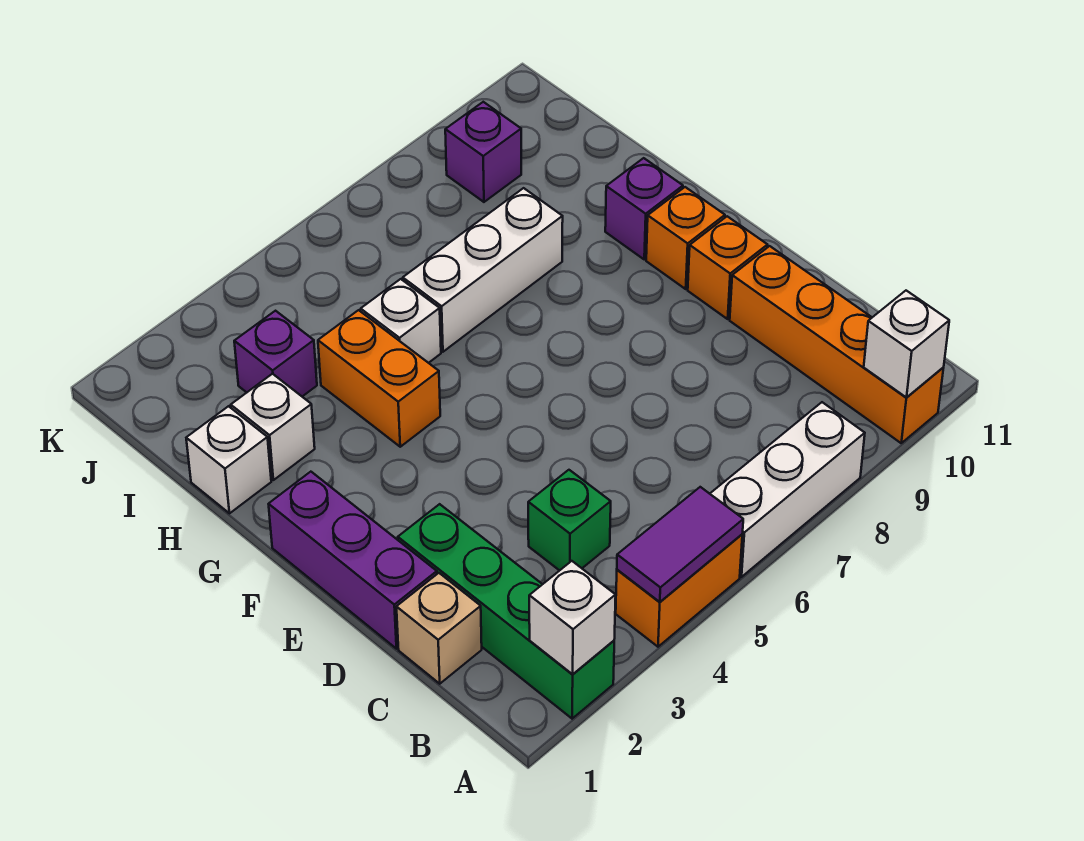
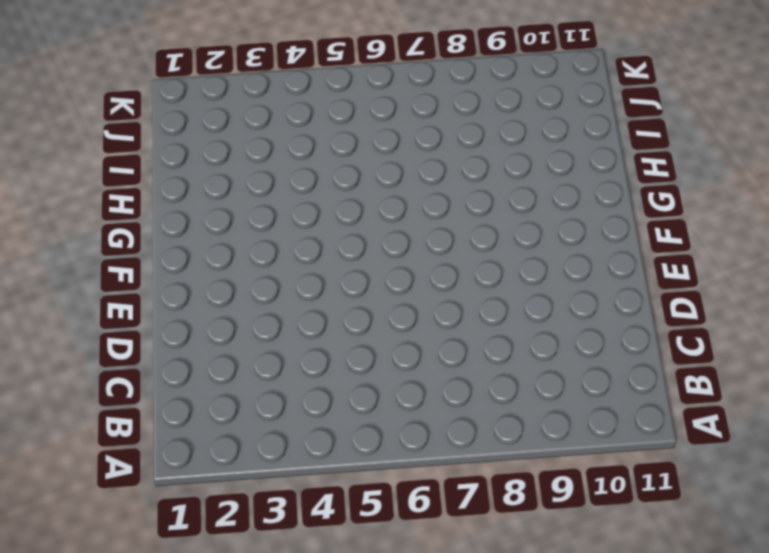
none -> green 1x4 brick [398,504,614,719]
none -> orange 1x2 brick [616,535,742,647]
none -> white 1x3 brick [710,402,865,577]

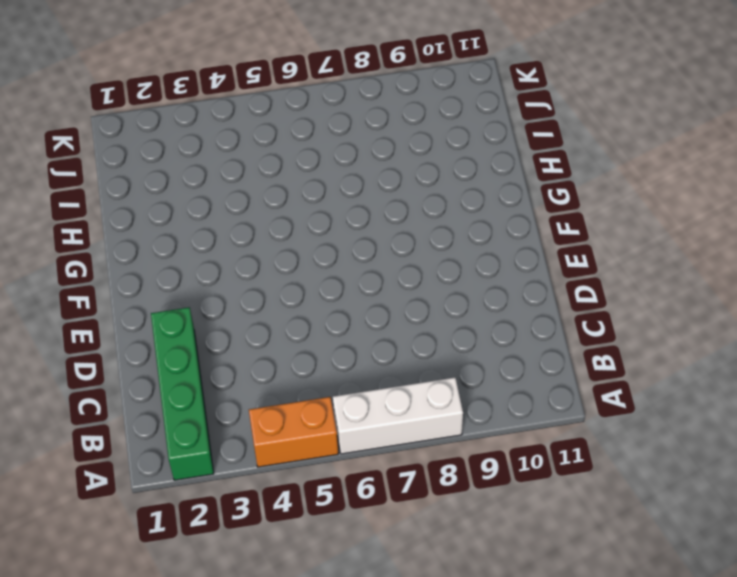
none -> orange 1x4 brick [730,246,943,443]
none -> tan 1x1 brick [396,573,482,684]
none -> green 1x1 brick [528,470,611,571]

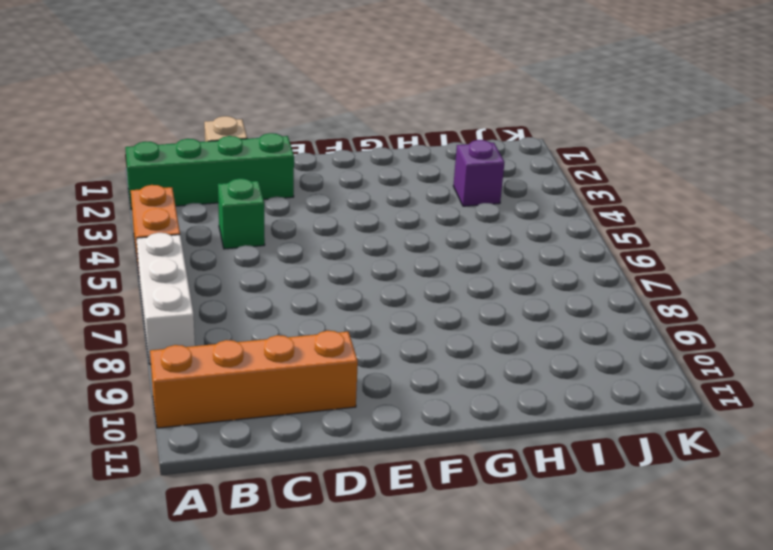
none -> purple 1x3 brick [269,472,437,649]
none -> orange 1x1 brick [688,216,768,319]
none -> orange 1x1 brick [646,187,725,289]

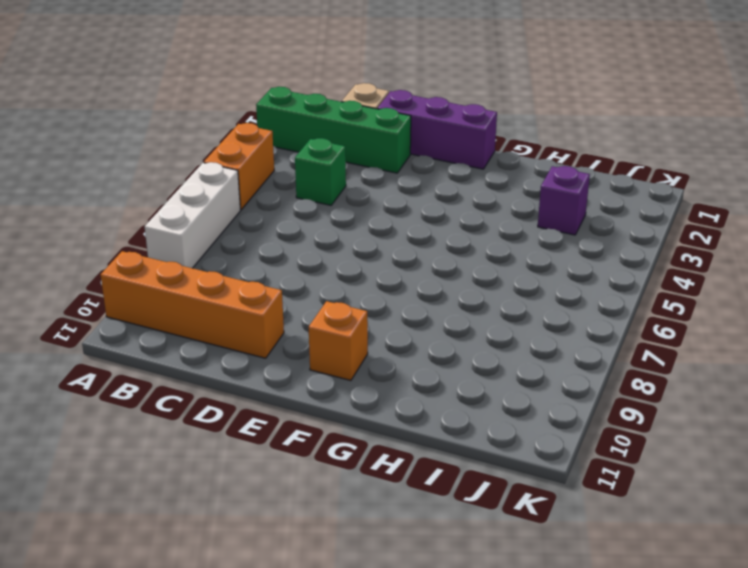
none -> orange 1x1 brick [688,216,768,319]
none -> orange 1x2 brick [318,310,440,447]
none -> purple 1x1 brick [605,158,683,259]

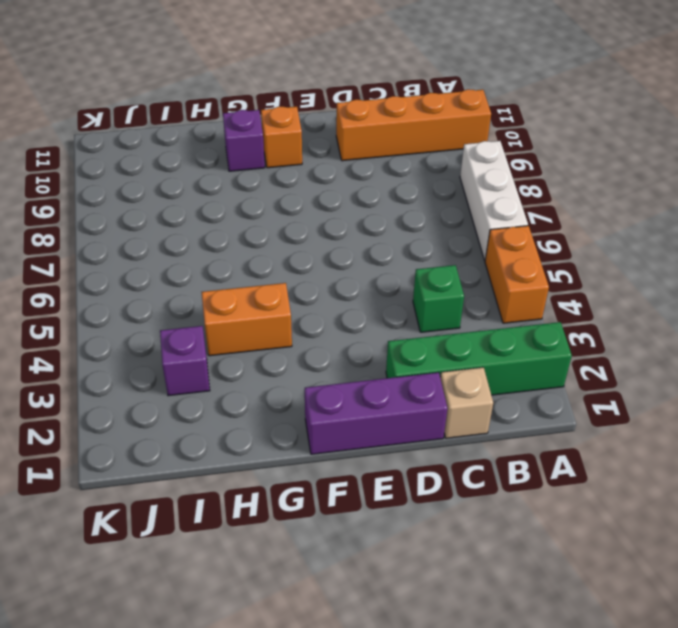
none -> orange 1x1 brick [688,216,768,319]
none -> white 1x1 brick [186,406,271,513]
none -> white 1x1 brick [231,374,315,480]

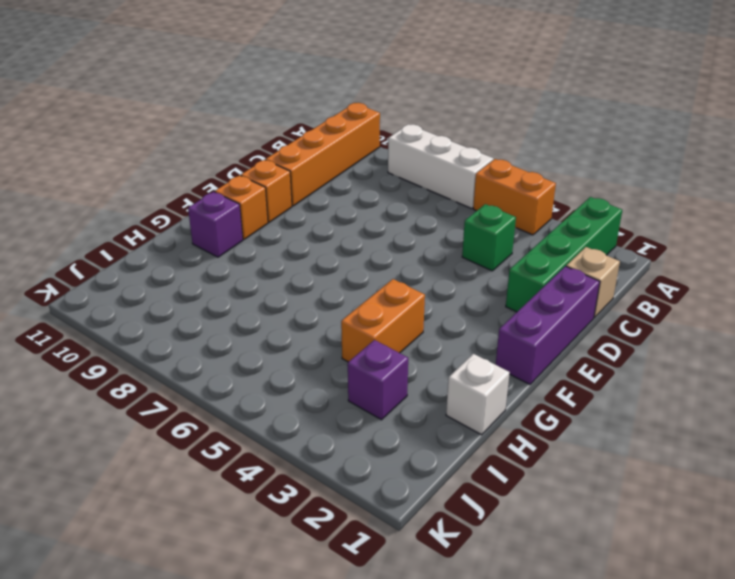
none -> white 1x1 brick [231,374,315,480]
none -> white 1x1 brick [361,279,441,363]
none -> white 1x3 brick [403,188,563,352]

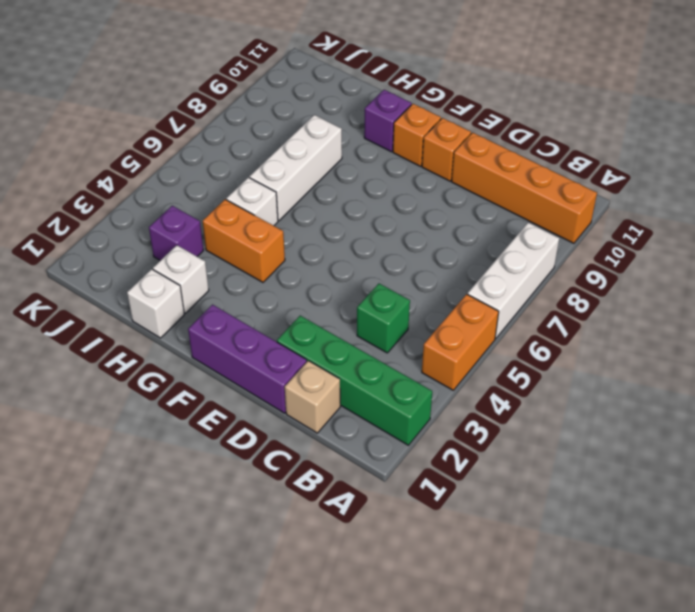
none -> purple 1x1 brick [445,102,521,202]
none -> white 1x1 brick [529,561,616,674]
none -> purple 1x2 tile [617,487,743,602]

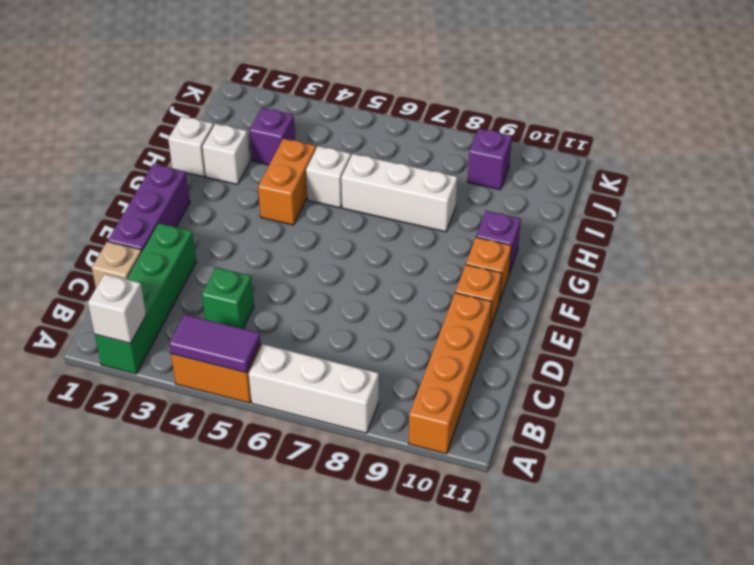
none -> white 1x1 brick [864,291,949,398]

